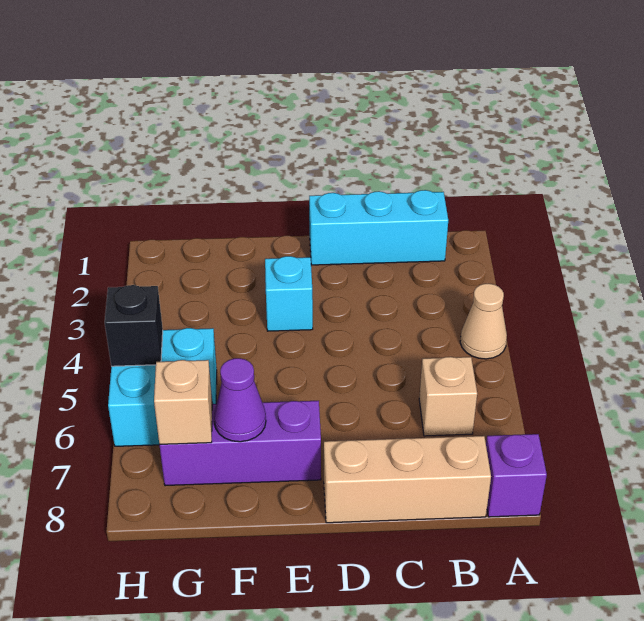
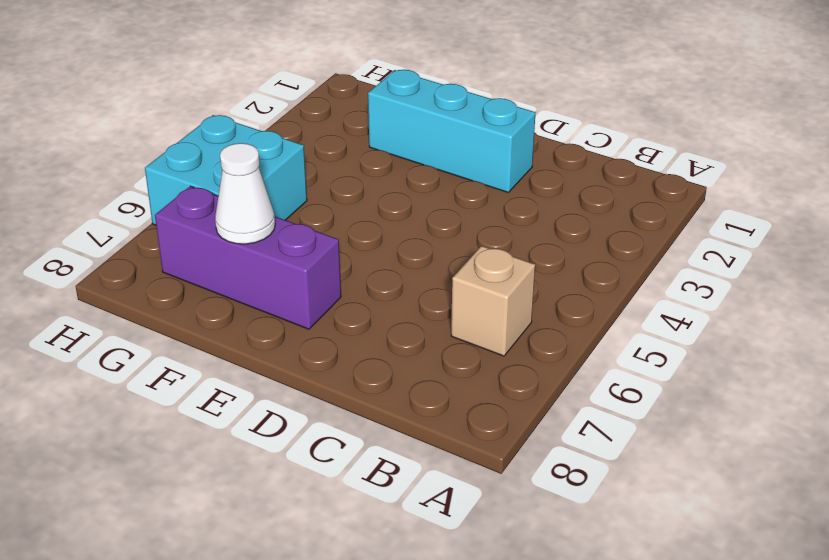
cyan 1x3 brick [368,70,535,193] -> cyan 1x3 brick moved to [309,190,448,265]
white 1x1 cone [215,143,275,244] -> purple 1x1 cone [214,358,266,442]
none -> tan 1x1 cone [460,284,507,359]
none -> purple 1x1 brick [486,434,547,517]

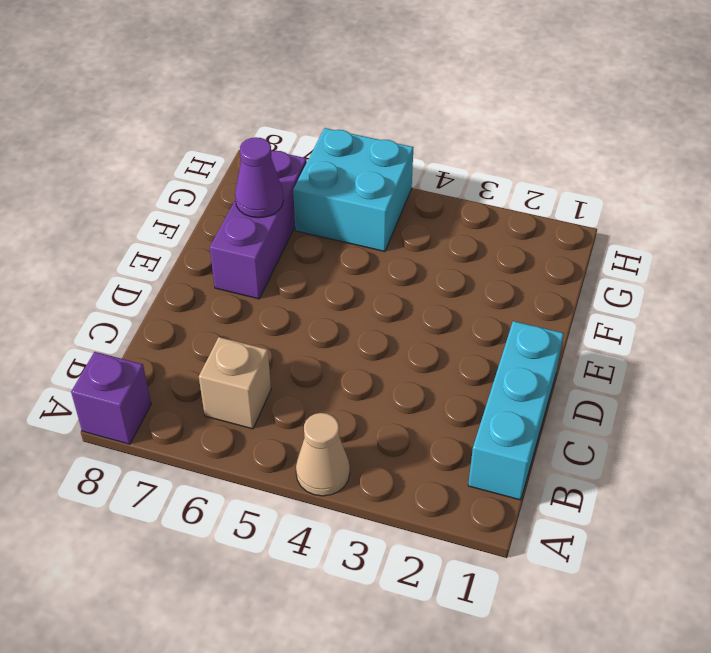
none -> tan 1x3 brick [324,436,491,523]
none -> cyan 1x1 brick [265,256,313,331]

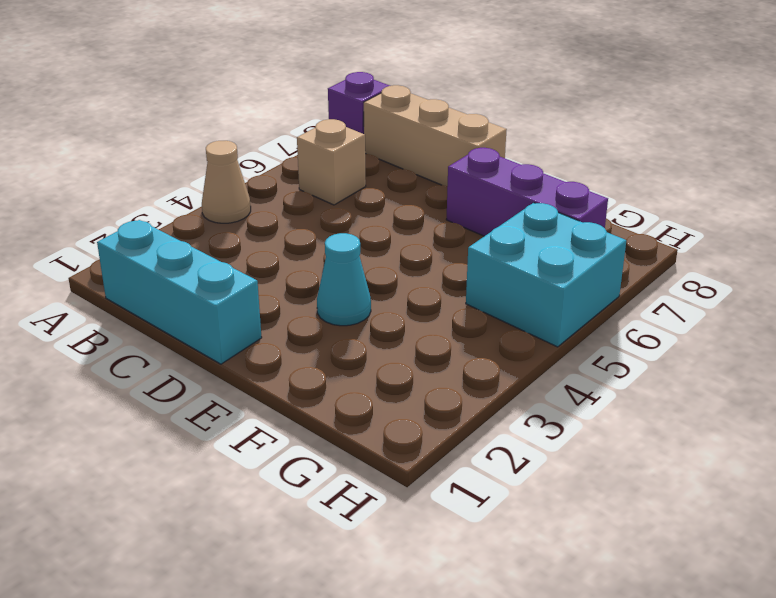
cyan 1x1 cone [317,233,371,326] -> cyan 1x1 brick [265,256,313,331]
none -> purple 1x1 cone [214,358,266,442]
none -> tan 1x1 brick [154,360,212,444]

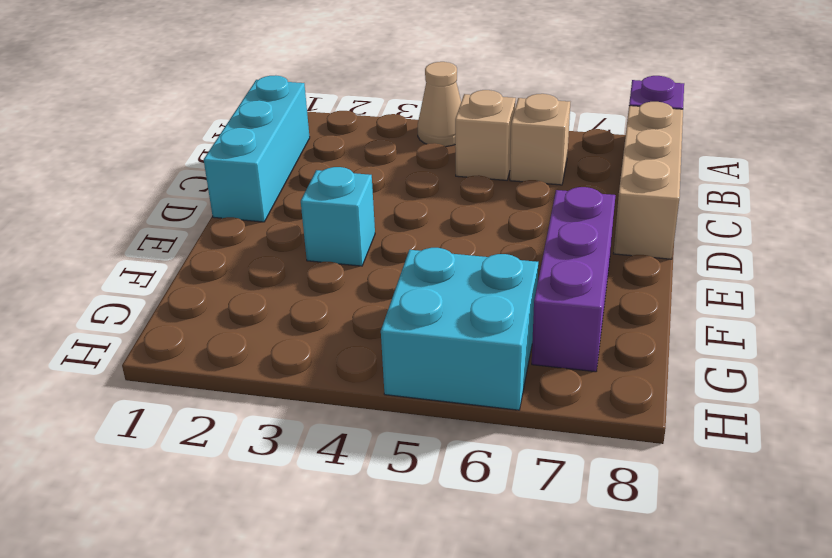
tan 1x1 brick [455,90,516,180] -> tan 1x1 brick moved to [154,360,212,444]
none -> purple 1x1 cone [214,358,266,442]
none -> black 1x1 brick [105,285,163,366]

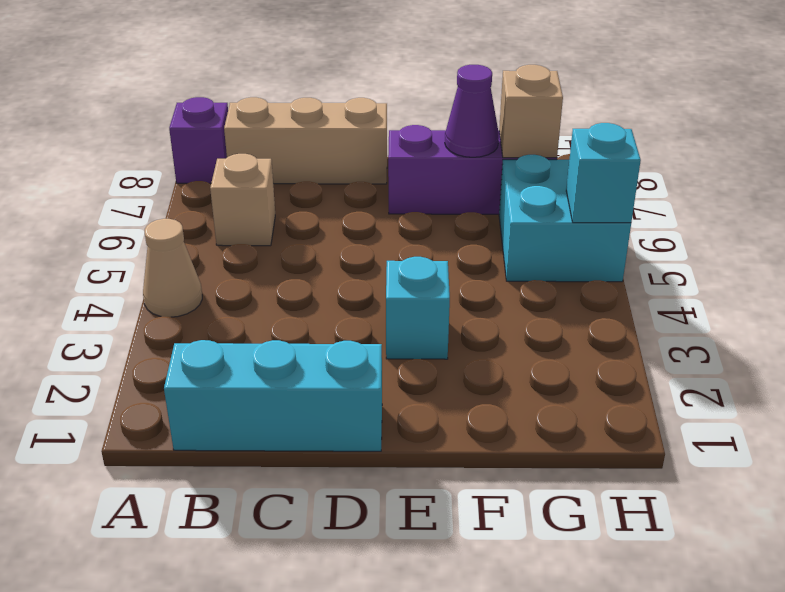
cyan 1x1 brick [566,123,641,223] -> black 1x1 brick [105,285,163,366]

